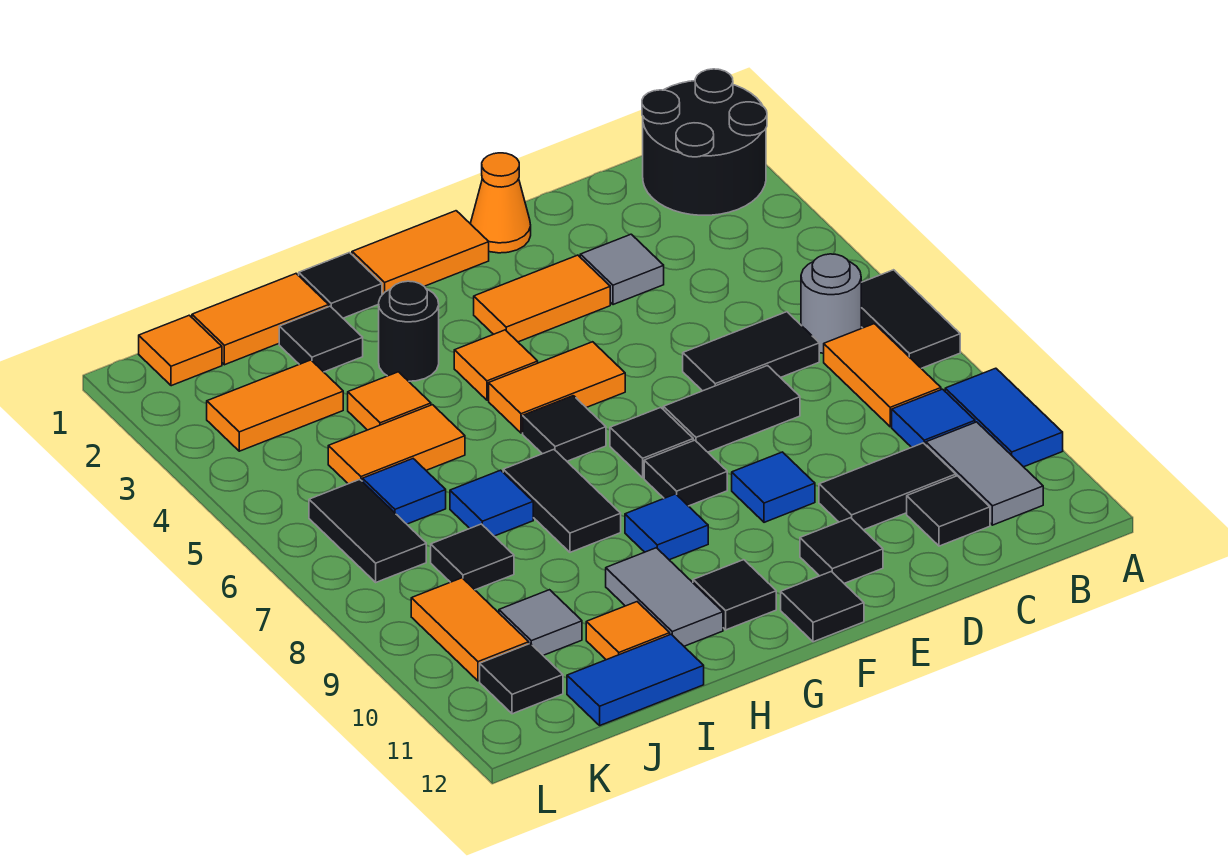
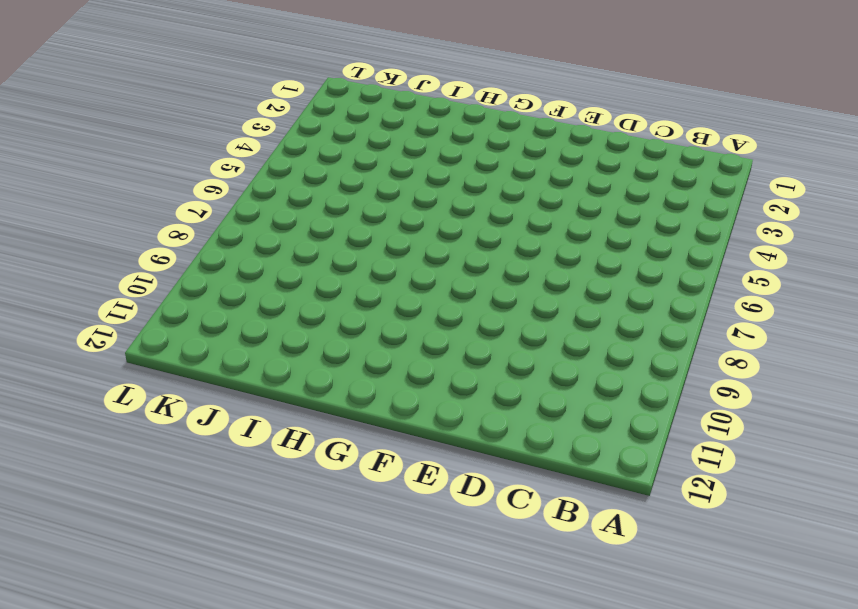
none -> black 2x2 round brick [642,69,767,215]
none -> black 1x2 tile [861,270,960,368]
none -> blue 1x2 tile [945,368,1063,467]
none -> grey 1x1 round brick [801,254,861,353]

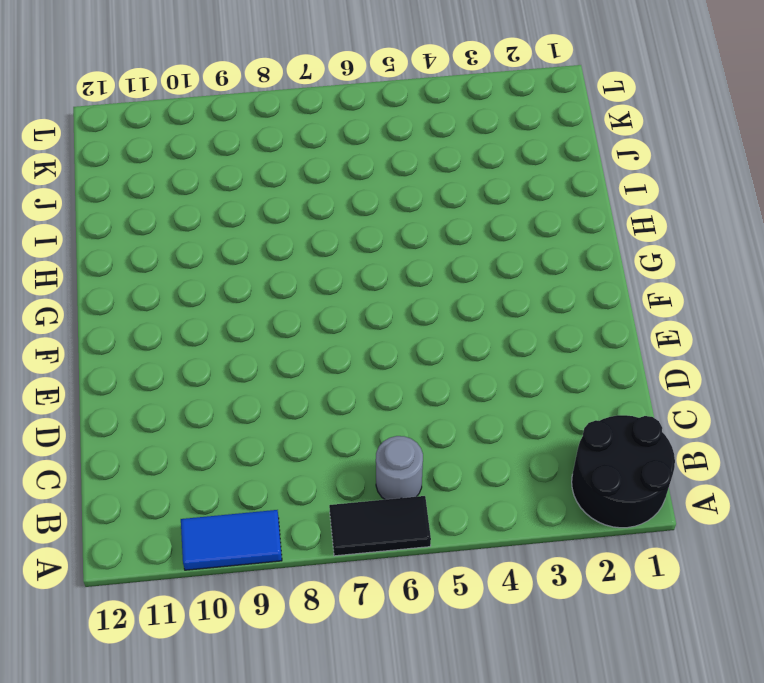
none -> orange 1x2 tile [824,324,941,427]
none -> blue 1x1 tile [892,389,975,447]
none -> grey 1x2 tile [926,422,1043,525]
none -> black 1x2 tile [683,312,819,391]

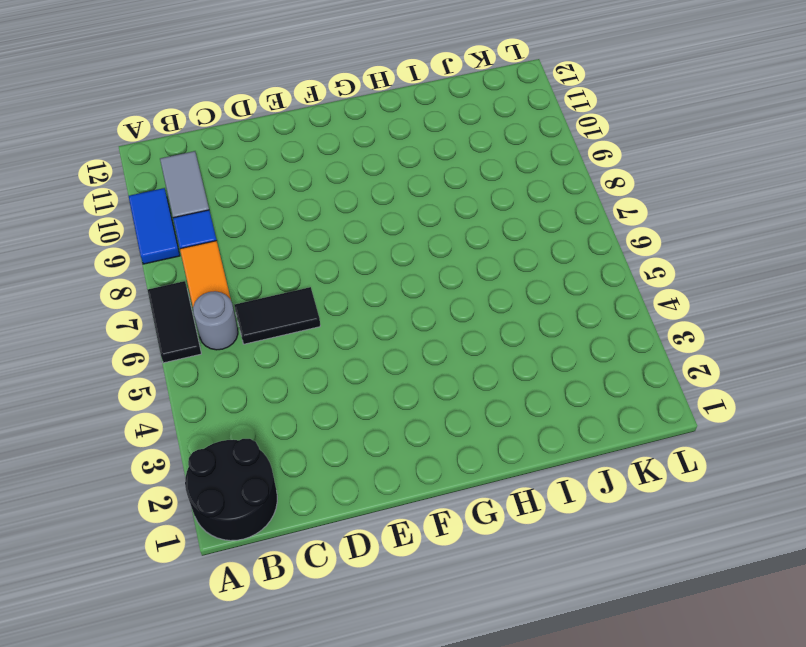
none -> black 1x2 tile [819,443,956,530]
none -> black 1x1 tile [907,476,990,546]
none -> grey 1x1 tile [580,234,664,305]
none -> black 1x2 tile [663,366,800,452]

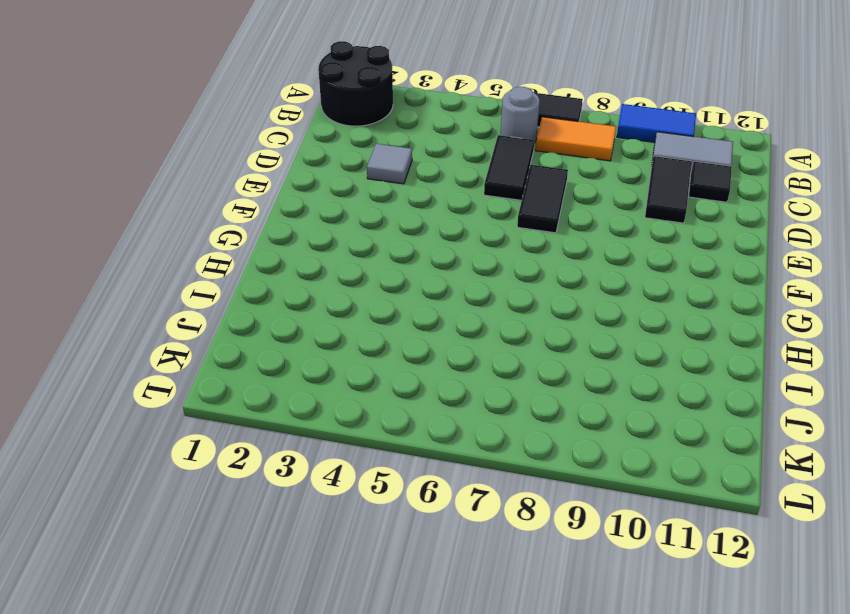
none -> blue 1x1 tile [892,389,975,447]
none -> orange 1x1 cone [470,153,531,253]
none -> orange 1x2 tile [474,255,610,342]
none -> blue 1x1 tile [732,452,815,522]

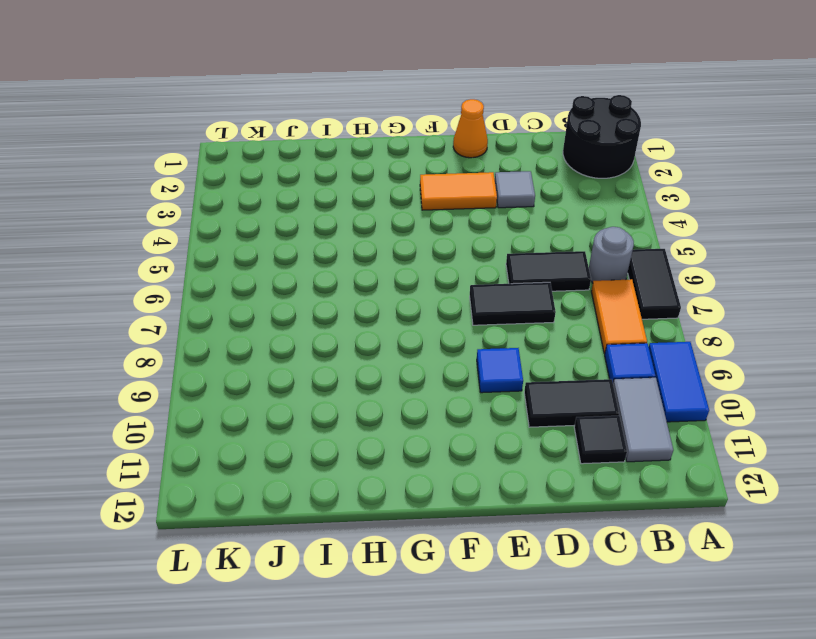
none -> black 1x1 tile [800,518,883,583]
none -> orange 1x2 tile [352,211,489,295]
none -> orange 1x2 tile [489,342,625,433]
none -> black 1x1 tile [610,407,693,478]

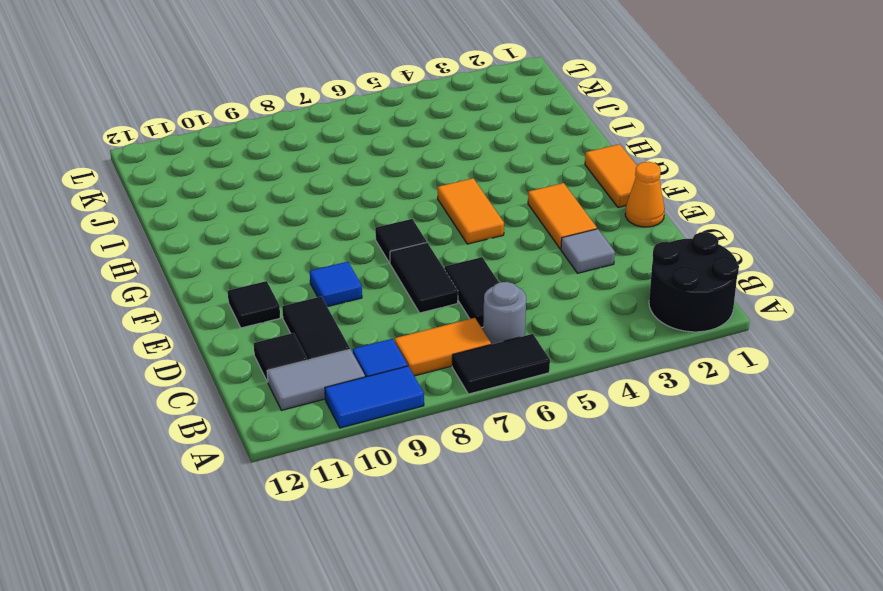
none -> black 1x1 tile [644,440,727,506]
none -> black 1x1 tile [781,571,864,642]
none -> orange 1x1 tile [454,330,538,400]
none -> black 1x1 tile [523,396,606,461]

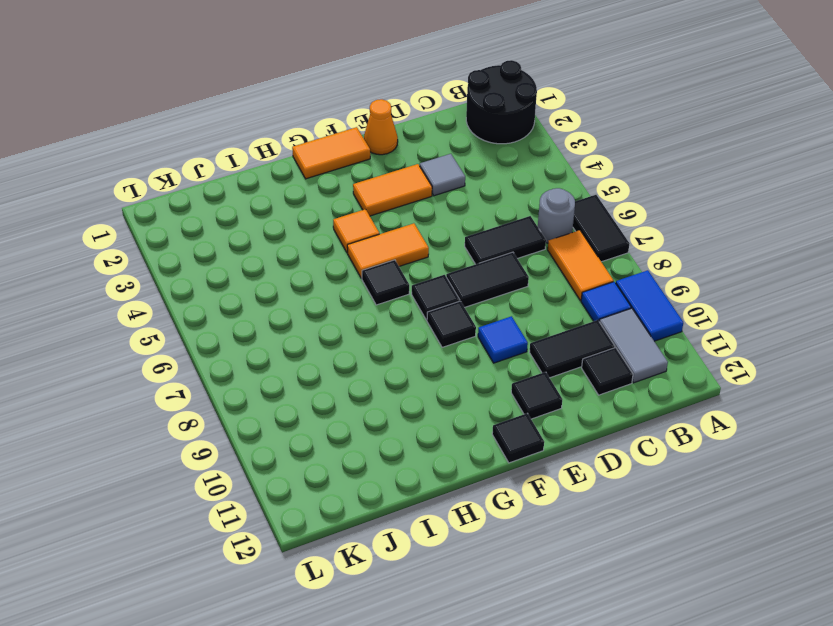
none -> blue 1x1 tile [625,494,708,560]
none -> black 1x1 tile [693,560,776,630]
none -> black 1x1 tile [299,253,382,318]
none -> black 1x1 round brick [379,281,439,381]

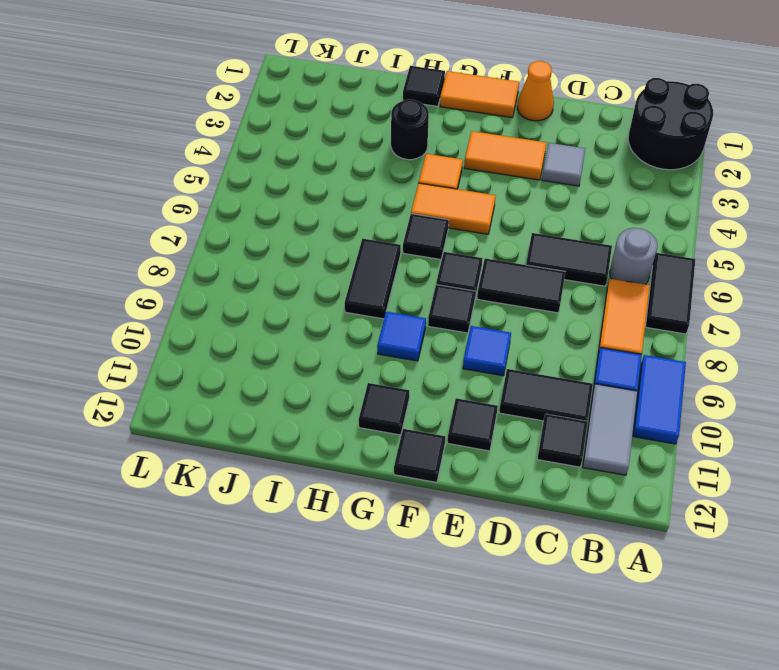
none -> grey 1x2 tile [606,548,723,646]
none -> orange 1x2 tile [192,274,329,365]
none -> black 1x1 tile [279,306,363,372]
none -> orange 1x1 tile [348,372,431,430]

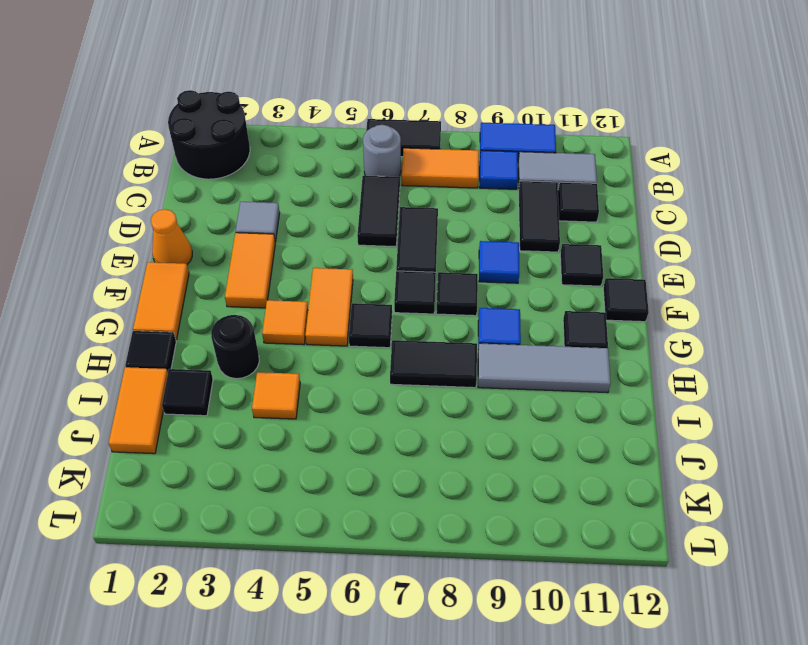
grey 1x3 tile [478,343,611,393] -> grey 1x2 tile [606,548,723,646]
none -> orange 1x2 tile [328,405,465,484]
none -> blue 1x1 tile [450,470,533,536]
none -> orange 1x1 tile [586,602,670,660]
none -> blue 1x2 tile [567,634,704,725]

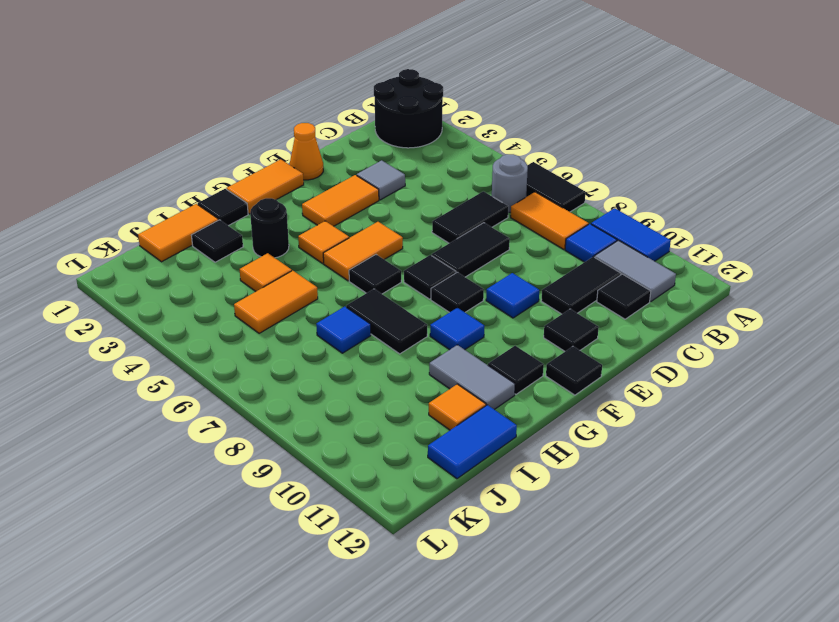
none -> orange 1x2 tile [207,360,343,451]
none -> blue 1x1 tile [362,459,446,524]
none -> black 1x1 tile [431,524,514,590]
none -> grey 1x1 tile [499,590,582,655]

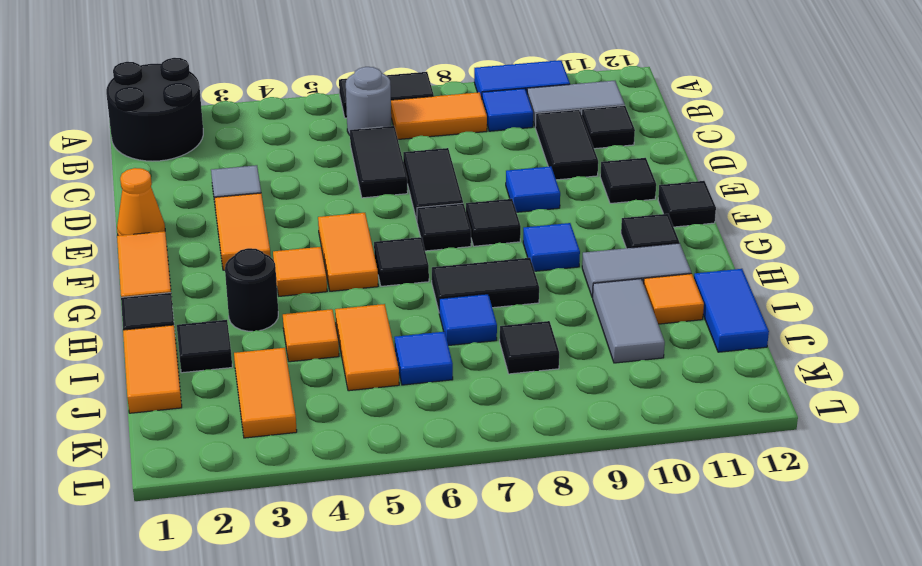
grey 1x2 tile [593,279,665,363] -> grey 1x1 tile [499,590,582,655]
none -> orange 1x1 tile [139,315,222,386]
none -> black 1x2 tile [309,479,426,582]
none -> orange 1x2 tile [411,578,529,681]
none -> black 1x1 tile [480,643,563,714]

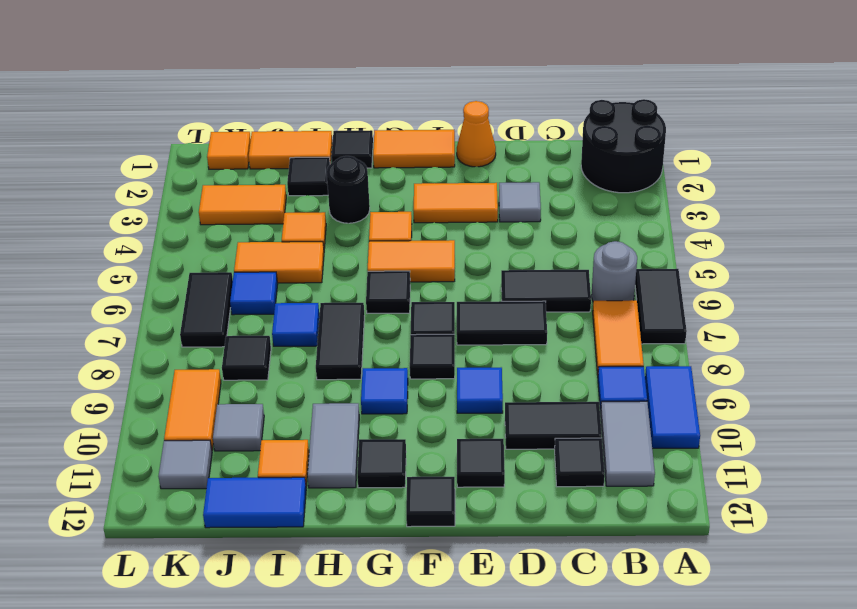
grey 1x1 tile [158,440,212,489] -> black 1x1 tile [480,643,563,714]

